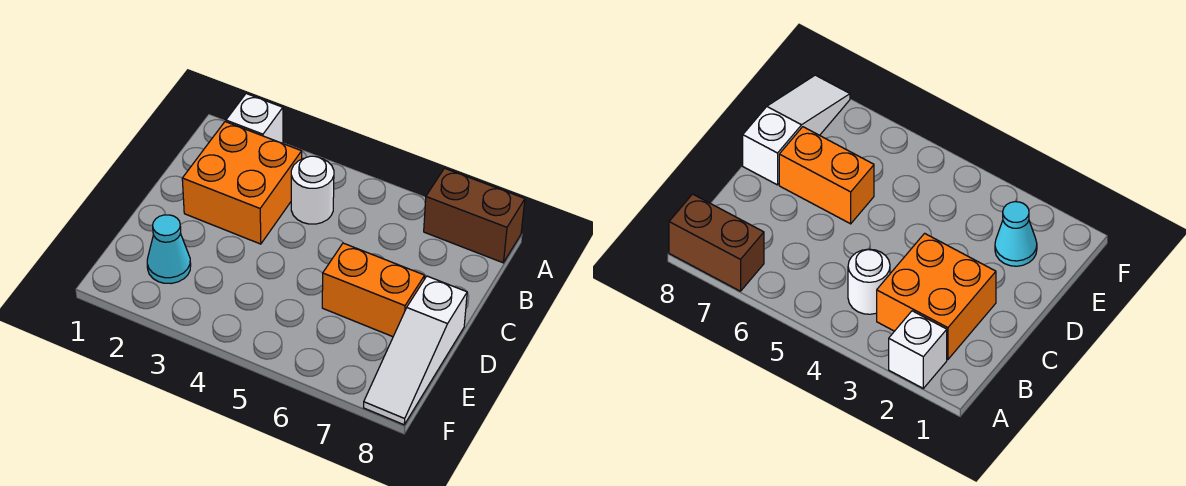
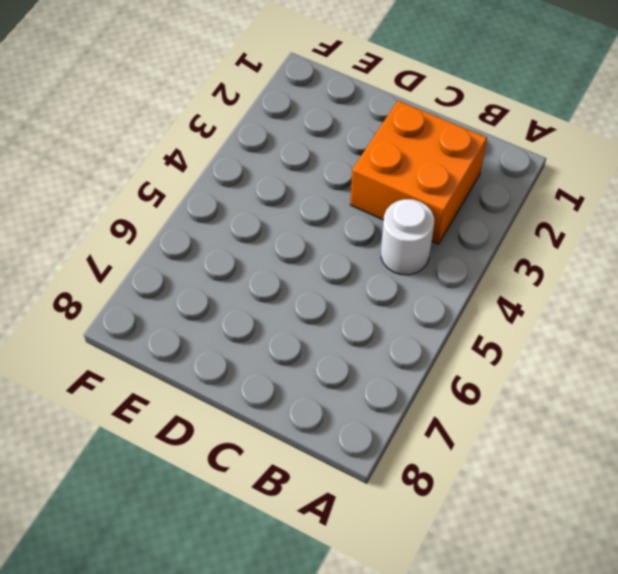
none -> white 1x1 brick [226,94,283,143]
none -> brown 1x2 brick [424,168,525,263]

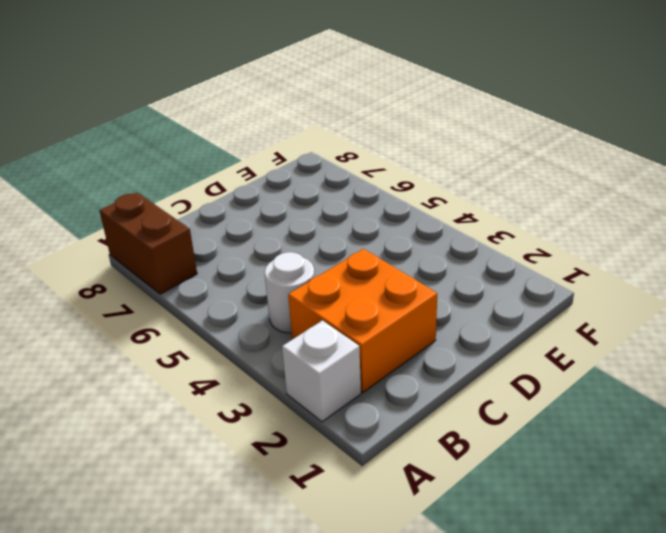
none -> orange 1x2 brick [322,243,425,337]
none -> white 1x3 slope [364,276,467,425]

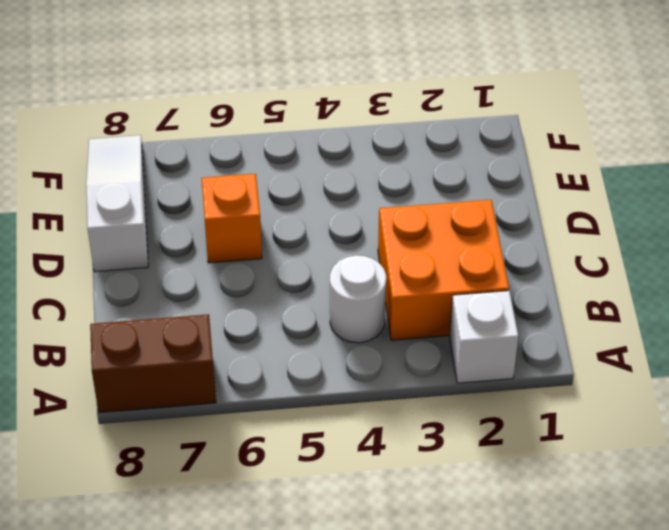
orange 1x1 brick [202,174,262,263] -> orange 1x2 brick [322,243,425,337]
none -> cyan 1x1 cone [147,215,191,284]

